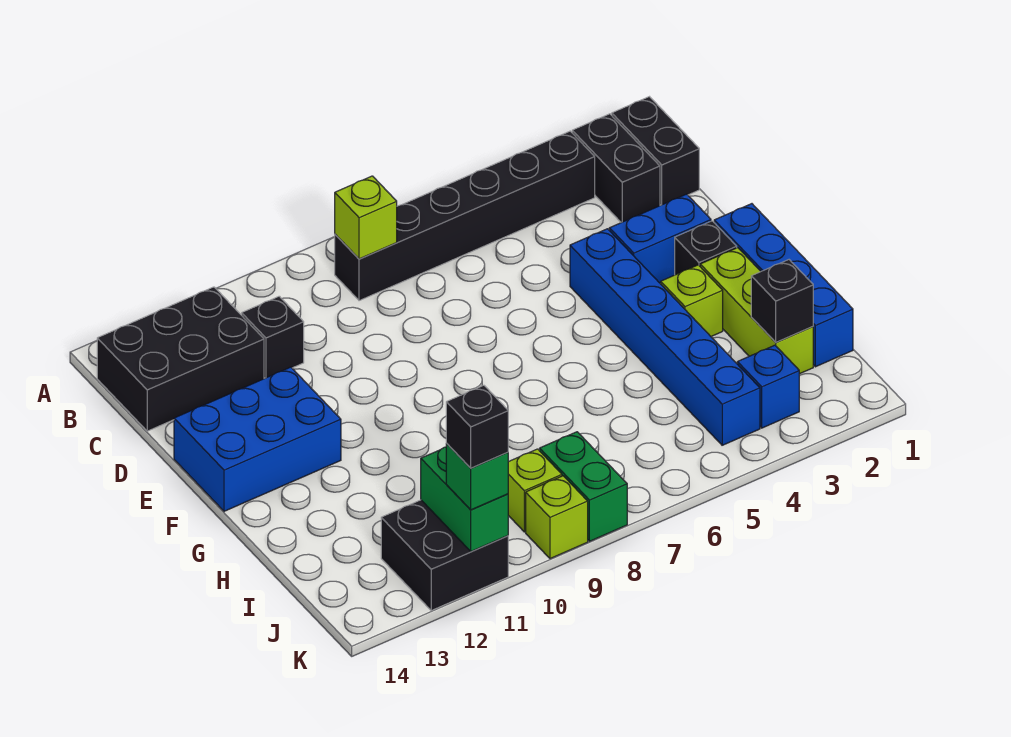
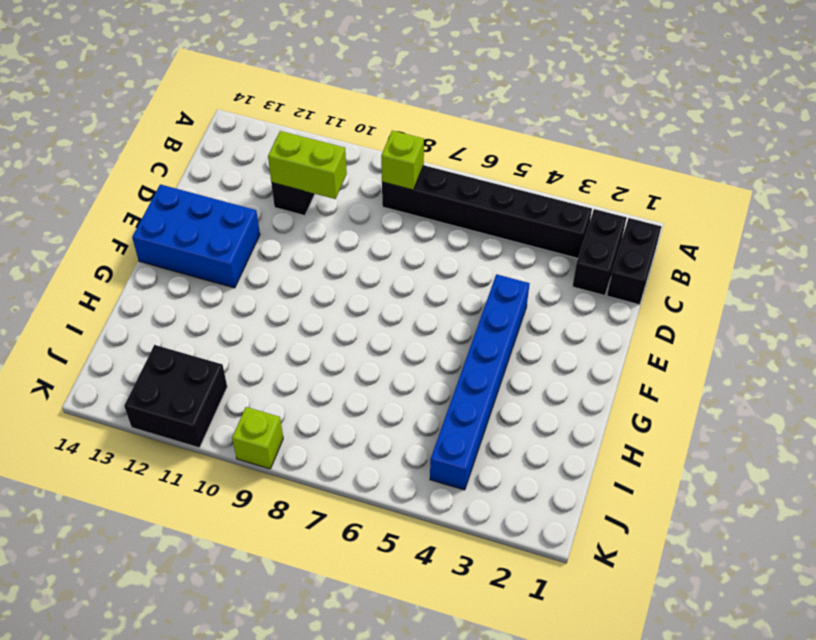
lime 1x2 brick [268,131,347,199] -> none
none -> black 2x3 brick [97,287,264,431]
none -> blue 1x2 brick [609,194,711,283]
none -> blue 1x4 brick [714,204,853,367]

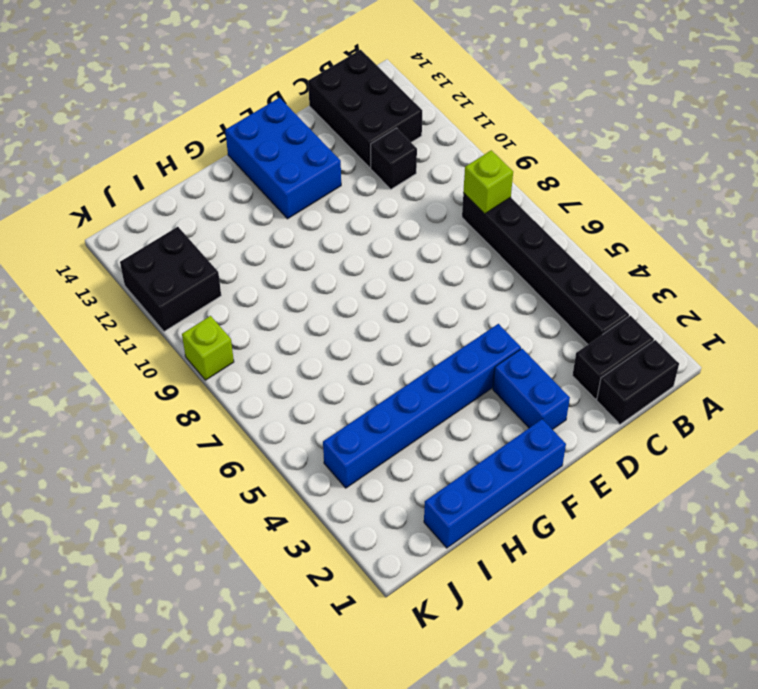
none -> black 1x1 brick [675,221,737,275]
none -> lime 1x3 brick [700,248,813,374]
none -> lime 1x1 brick [661,265,723,336]

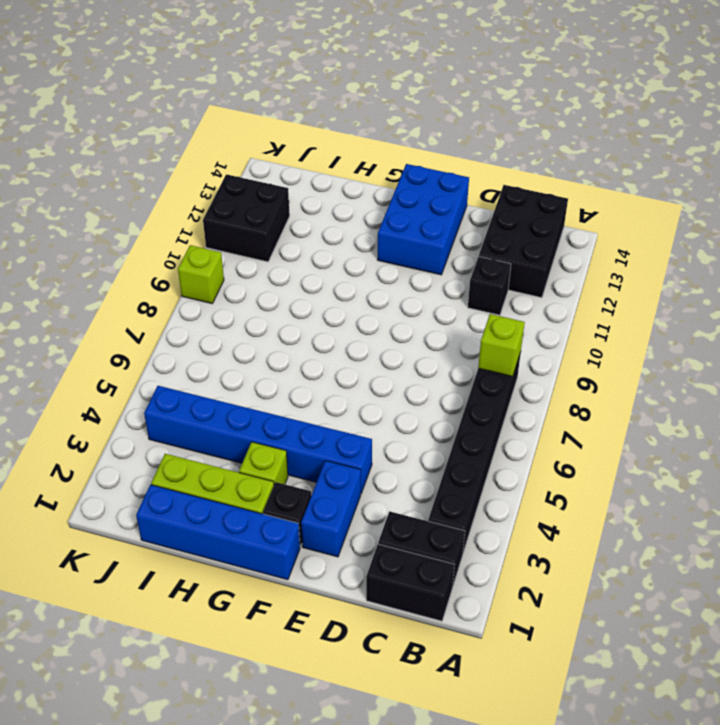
none -> blue 1x1 brick [737,345,799,428]
none -> green 1x2 brick [540,432,627,541]
none -> lime 1x1 brick [508,449,562,532]

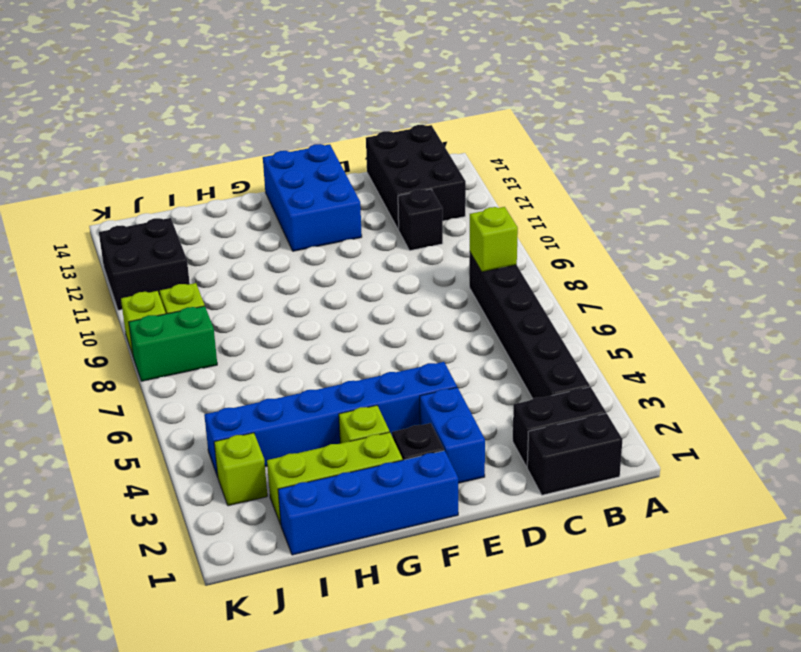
lime 1x1 brick [214,433,267,506] -> blue 1x1 brick [737,345,799,428]
none -> black 1x1 brick [751,260,813,342]
none -> green 1x2 brick [421,447,508,551]
none -> green 1x1 brick [446,444,508,510]

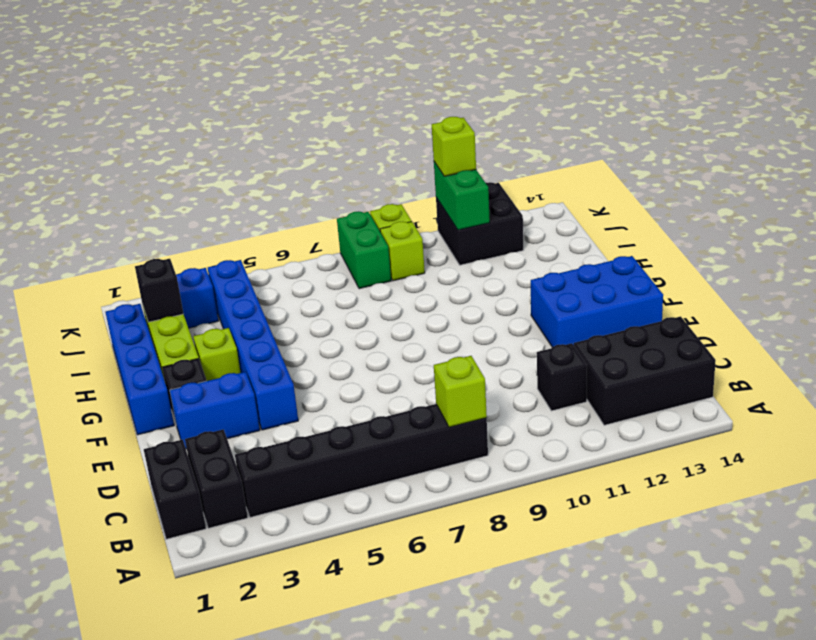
lime 1x1 brick [432,117,476,176] -> green 1x1 brick [446,444,508,510]
none -> black 1x1 brick [446,385,508,468]

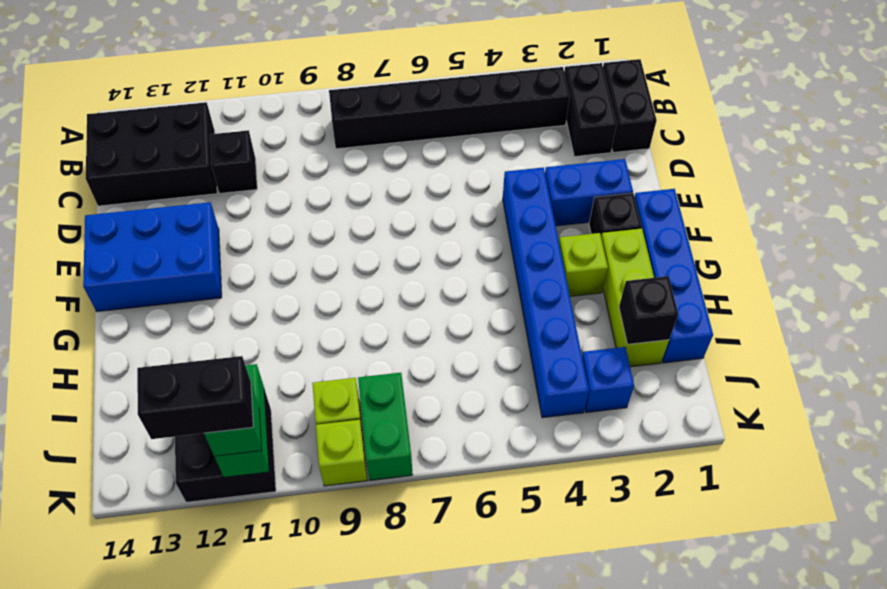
black 1x2 brick [137,356,253,439] -> black 1x1 brick [446,385,508,468]
none -> lime 1x1 brick [335,176,397,259]

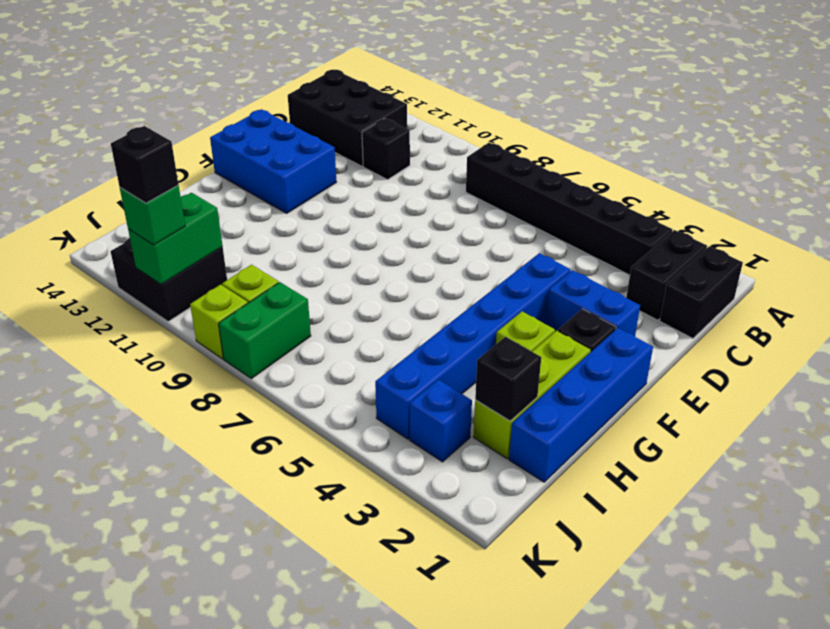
none -> lime 1x1 brick [335,176,397,259]

